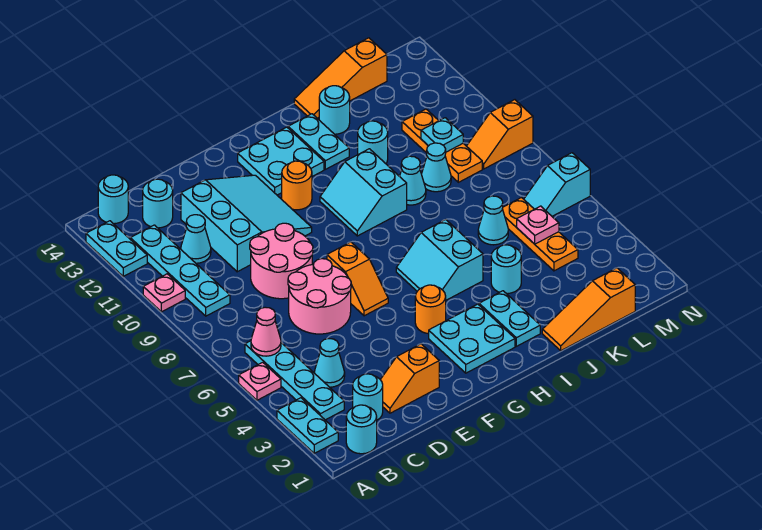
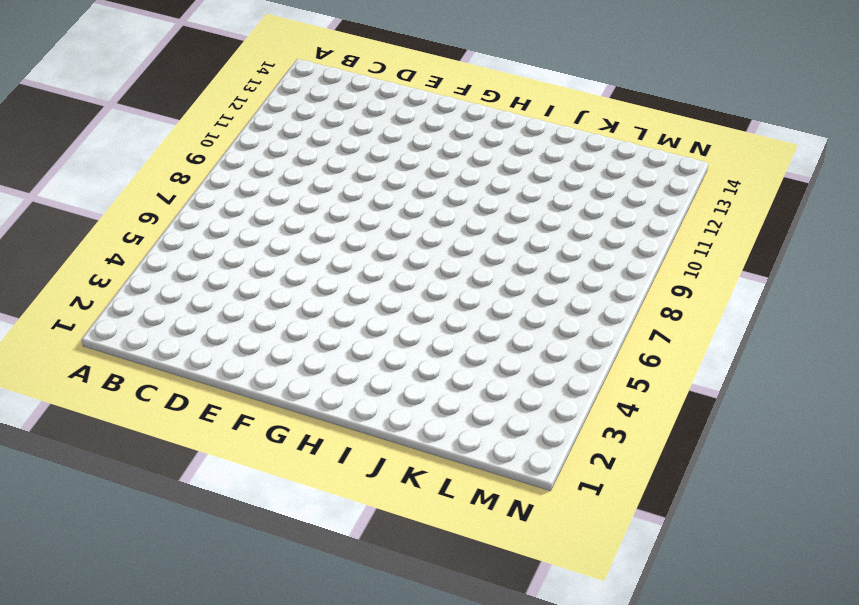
none -> cyan 1x2 plate [277,398,338,453]
none -> pink 1x1 plate [239,362,281,400]
none -> pink 1x1 plate [143,274,185,312]
none -> cyan 1x2 plate [86,221,147,276]

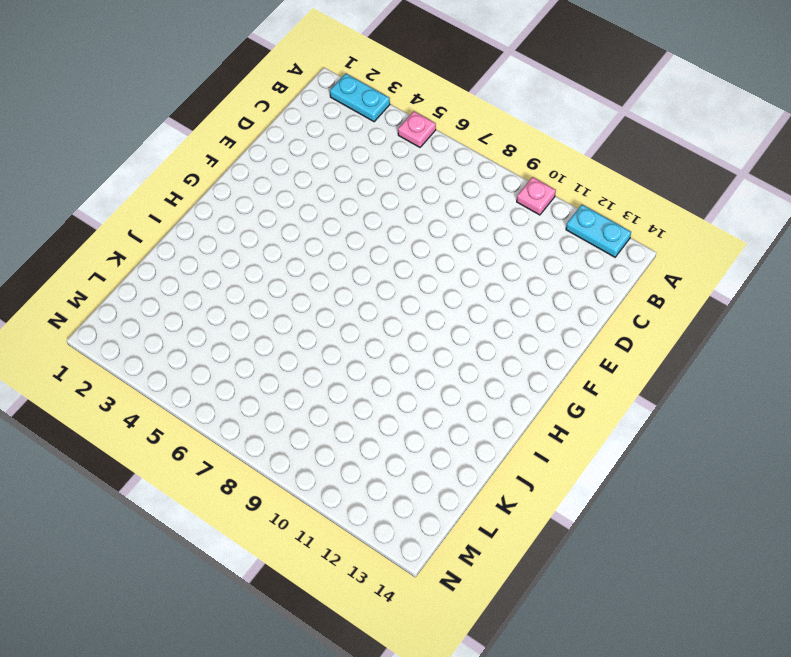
none -> cyan 1x1 round brick [346,405,377,454]
none -> cyan 1x4 plate [245,341,344,420]
none -> cyan 1x4 plate [130,225,230,316]
none -> cyan 1x1 round brick [98,175,128,224]

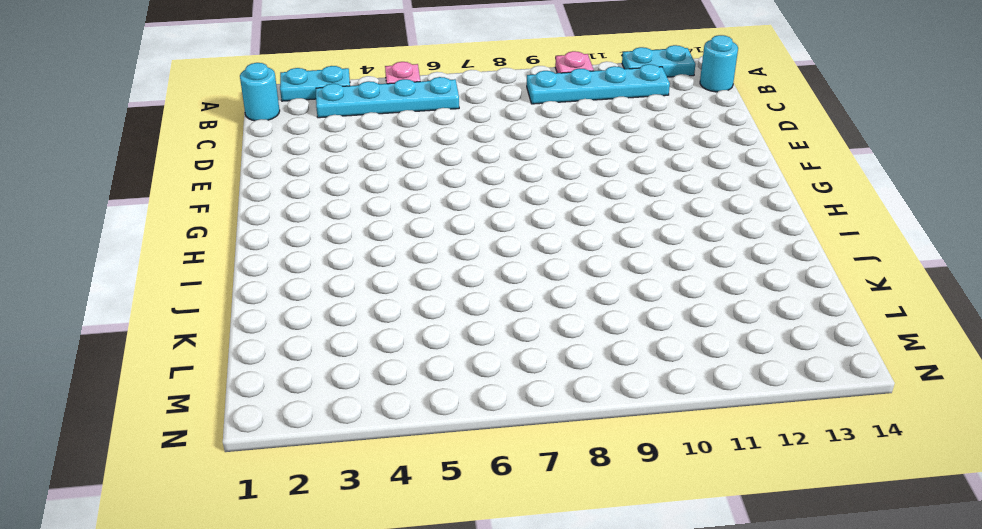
none -> cyan 1x1 round brick [353,374,383,420]
none -> cyan 1x1 cone [314,339,345,387]
none -> cyan 1x1 cone [181,215,211,263]
none -> cyan 1x1 round brick [143,179,173,228]

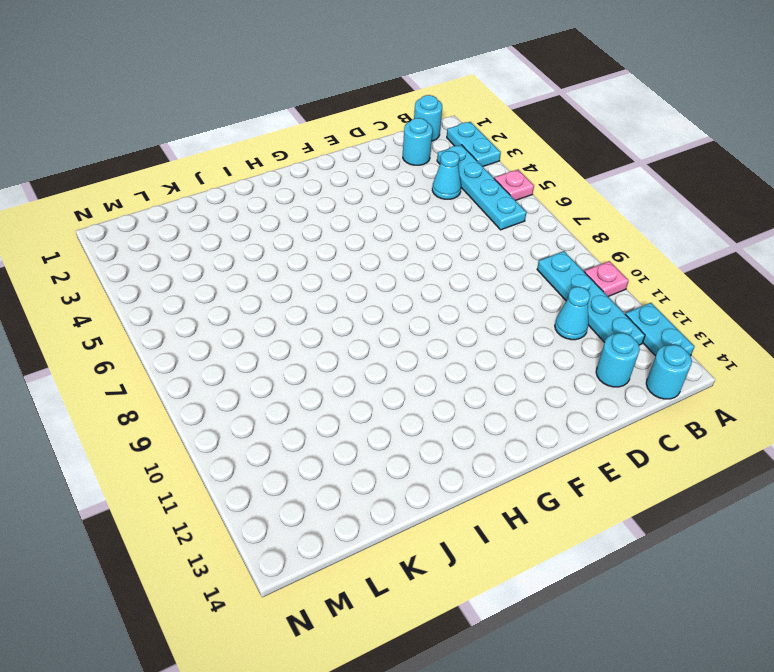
none -> orange 1x2 slope [380,344,439,413]
none -> pink 2x2 round brick [288,259,351,334]
none -> pink 2x2 round brick [250,223,313,299]
none -> cyan 3x3 slope [181,175,312,272]

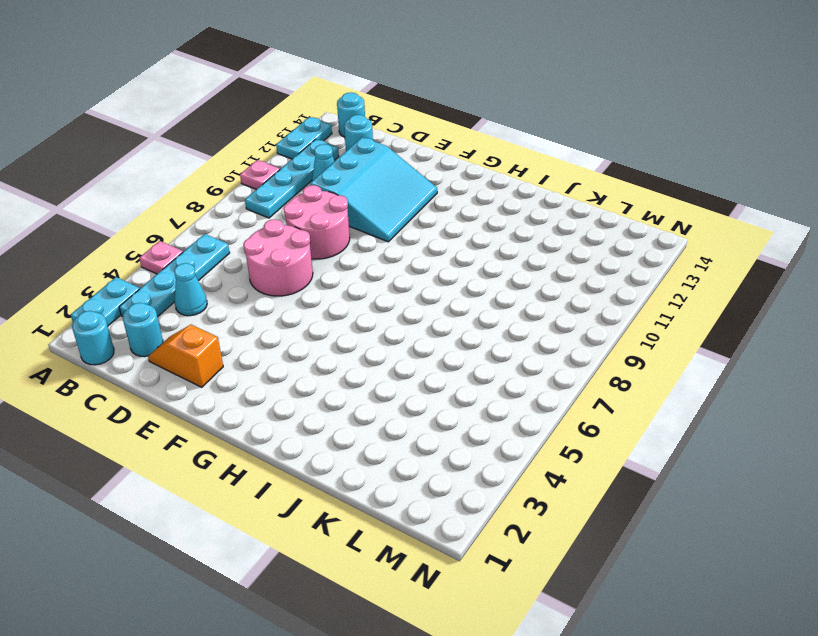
none -> orange 1x2 slope [327,242,388,316]
none -> cyan 2x2 plate [429,304,515,373]
none -> orange 1x1 round brick [415,285,446,334]
none -> orange 1x1 round brick [282,161,312,210]

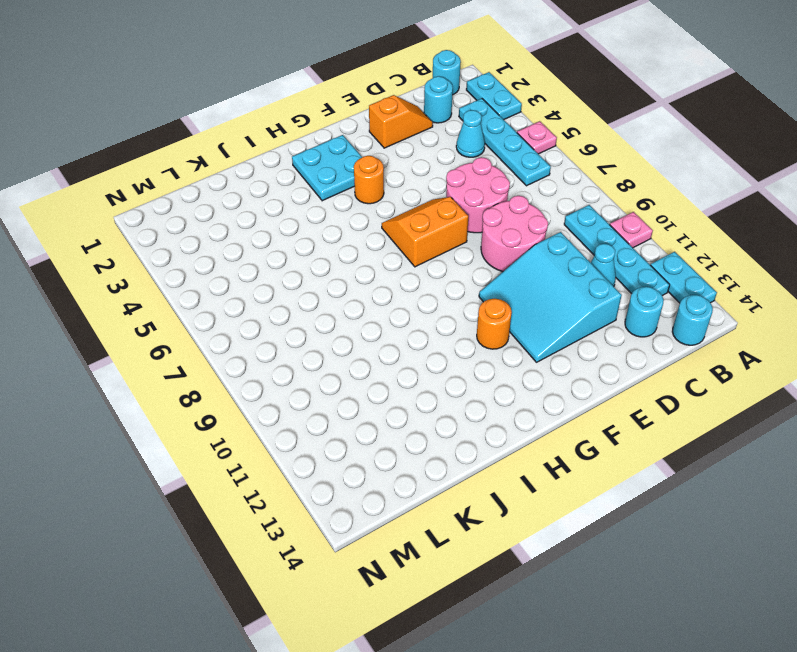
orange 2x2 slope [382,197,468,267] -> orange 1x2 slope [327,242,388,316]
none -> cyan 2x2 plate [238,127,324,195]
none -> cyan 2x2 slope [396,220,483,300]
none -> cyan 2x2 slope [320,149,407,236]
none -> cyan 1x2 plate [479,291,540,346]

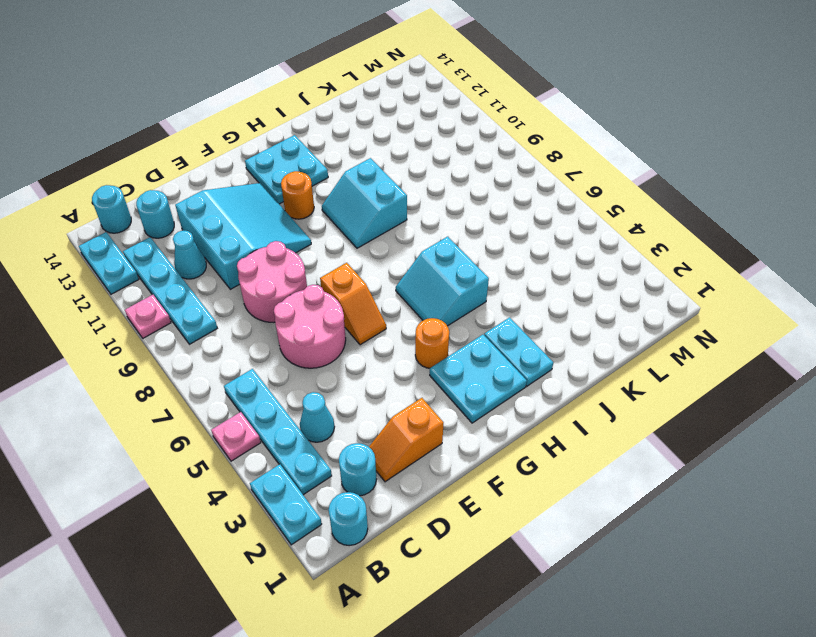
none -> cyan 1x2 plate [288,114,349,169]
none -> orange 1x3 slope [542,268,635,351]
none -> cyan 1x1 round brick [491,245,521,294]
none -> cyan 1x1 cone [400,156,426,205]

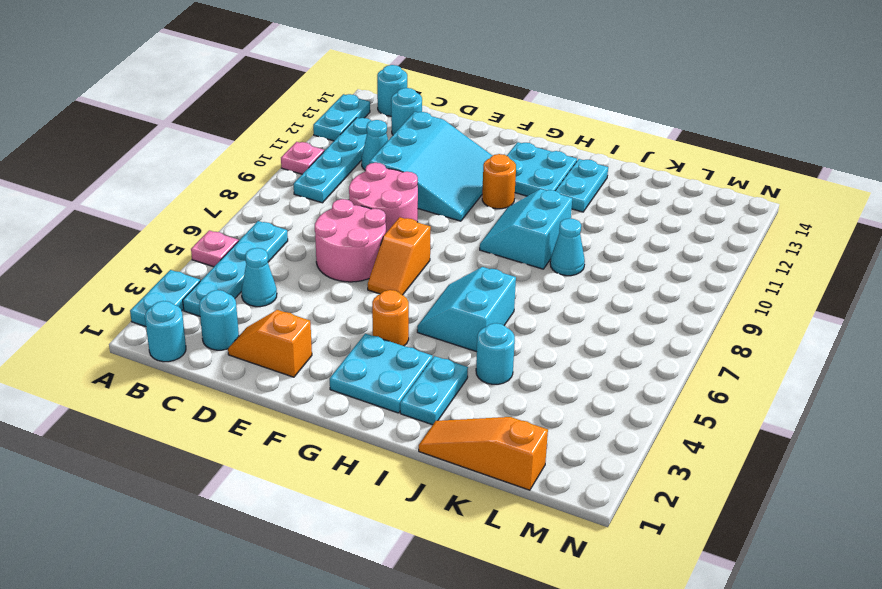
none -> cyan 1x1 round brick [358,121,388,164]
none -> cyan 1x1 round brick [319,86,350,134]
none -> orange 1x3 slope [294,38,387,118]
none -> cyan 1x1 cone [478,196,508,245]

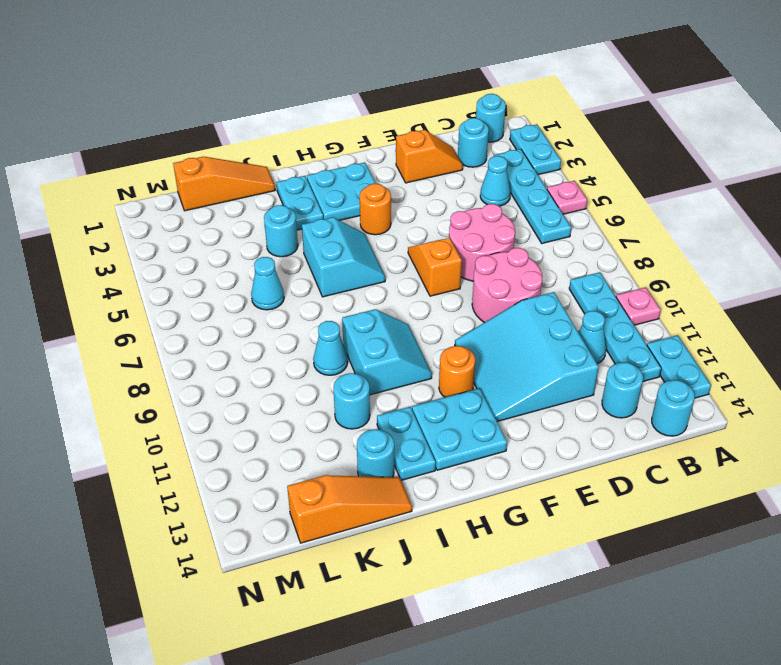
none -> cyan 1x1 cone [422,143,451,192]
none -> orange 1x3 plate [502,198,578,271]
none -> orange 1x3 plate [402,109,482,182]
none -> cyan 1x2 slope [524,153,590,216]

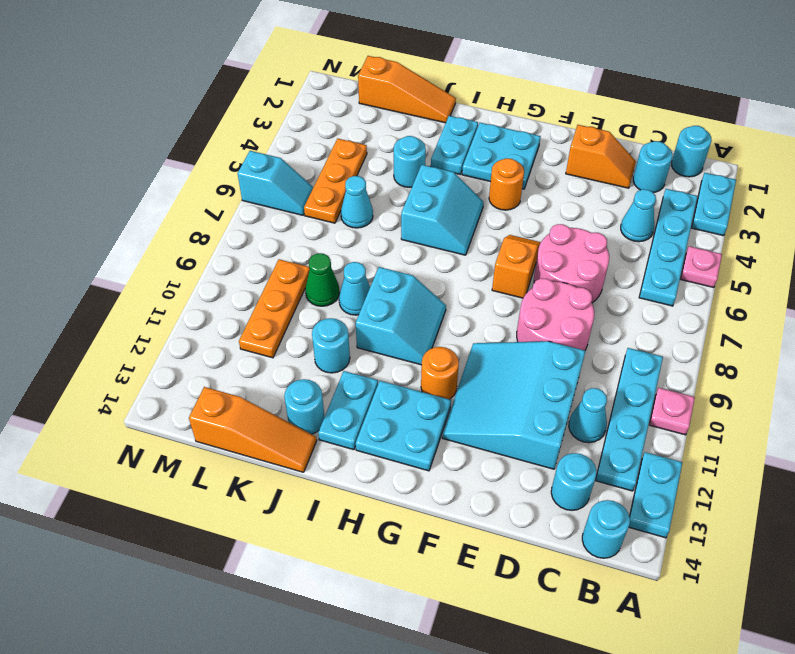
green 1x1 cone [305,253,340,306] -> cyan 1x1 cone [422,143,451,192]
none -> orange 1x2 slope [467,100,533,169]
none -> pink 1x1 cone [251,307,281,356]
none -> pink 1x1 plate [517,206,559,244]
none -> cyan 1x1 plate [421,118,463,152]

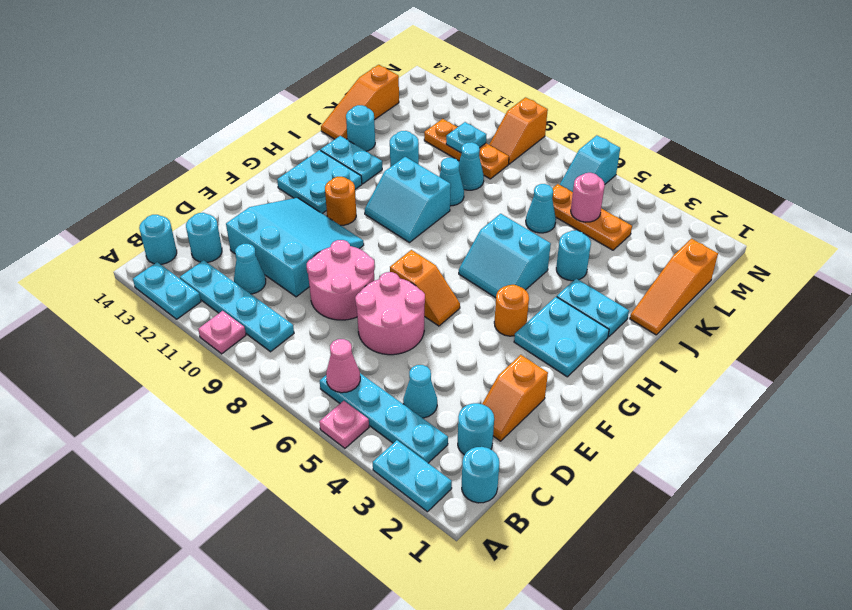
pink 1x1 round brick [571,173,605,222] -> pink 1x1 plate [517,206,559,244]

